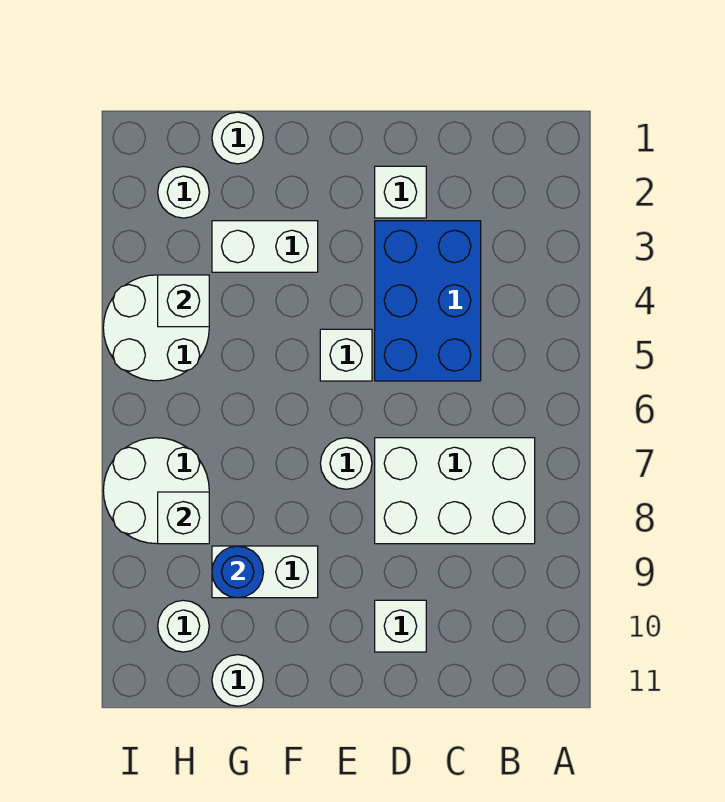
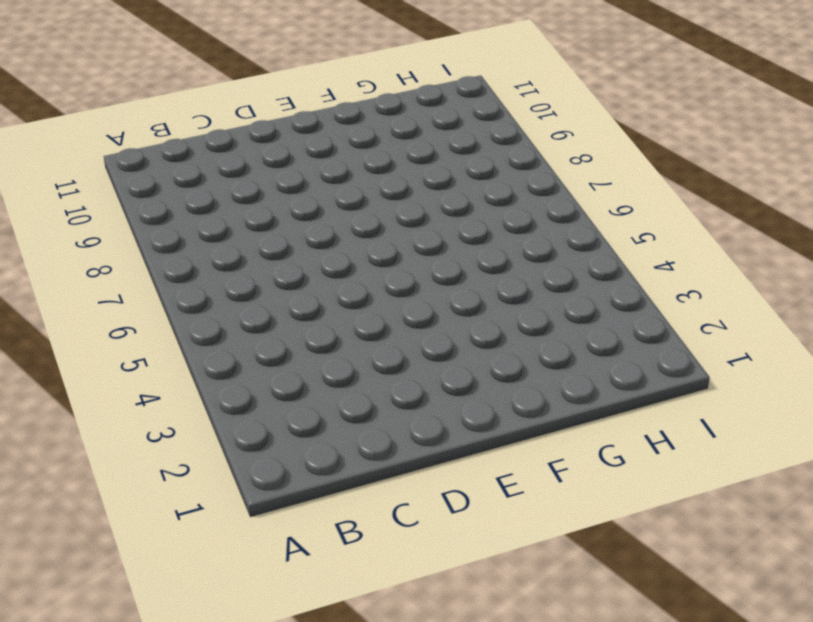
none -> white 2x3 brick [375,438,535,544]
none -> blue 2x3 brick [375,221,481,381]
none -> white 1x1 brick [375,166,426,218]

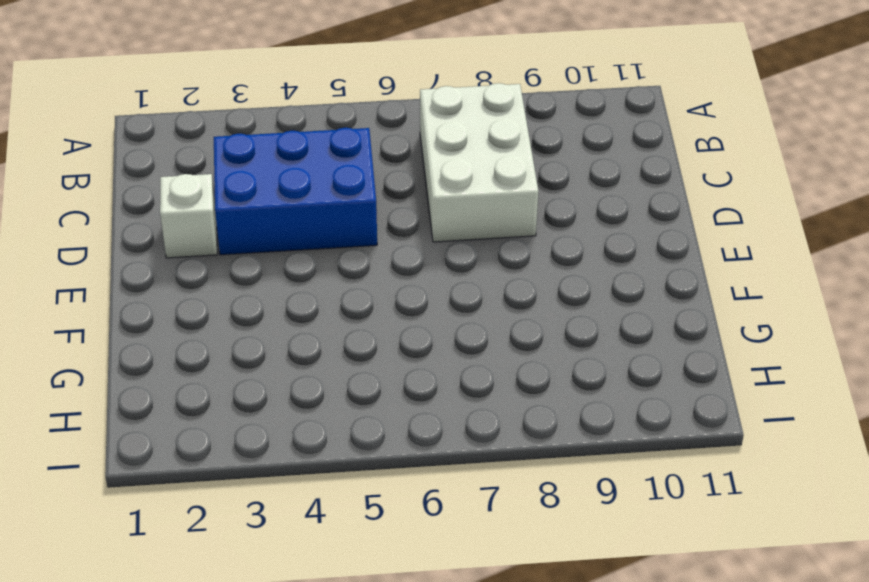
none -> white 1x1 brick [375,600,426,652]
none -> white 1x1 brick [320,329,372,381]
none -> white 1x1 round brick [320,438,372,489]

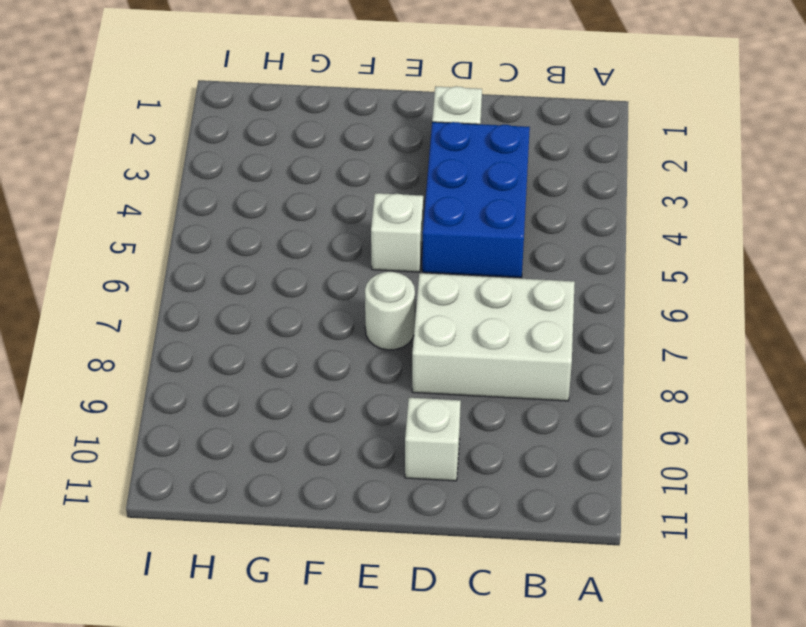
none -> white 1x2 brick [212,221,318,272]
none -> white 1x2 brick [212,546,318,598]
none -> white 1x1 round brick [212,112,263,164]

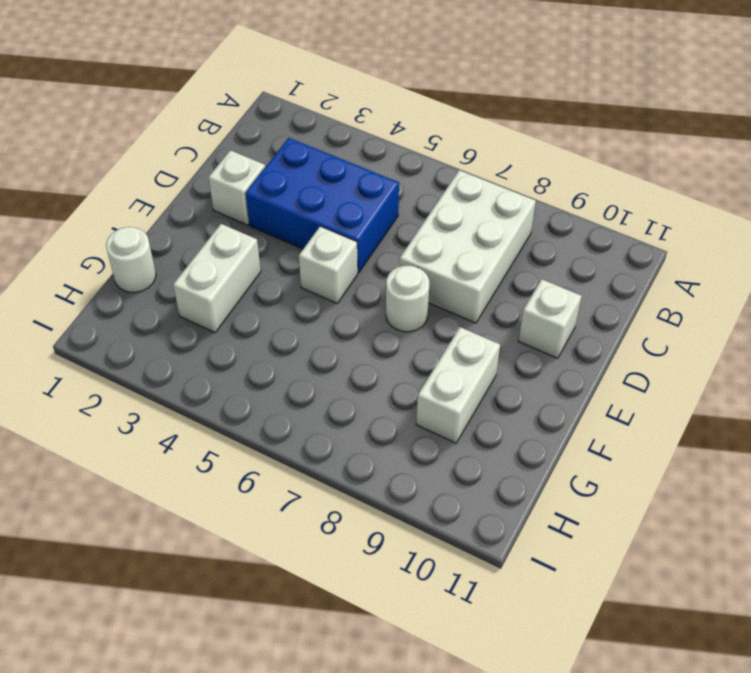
none -> white 1x1 round brick [212,655,263,706]
none -> white 1x1 round brick [158,167,209,218]
none -> white 2x2 round brick [103,275,209,381]

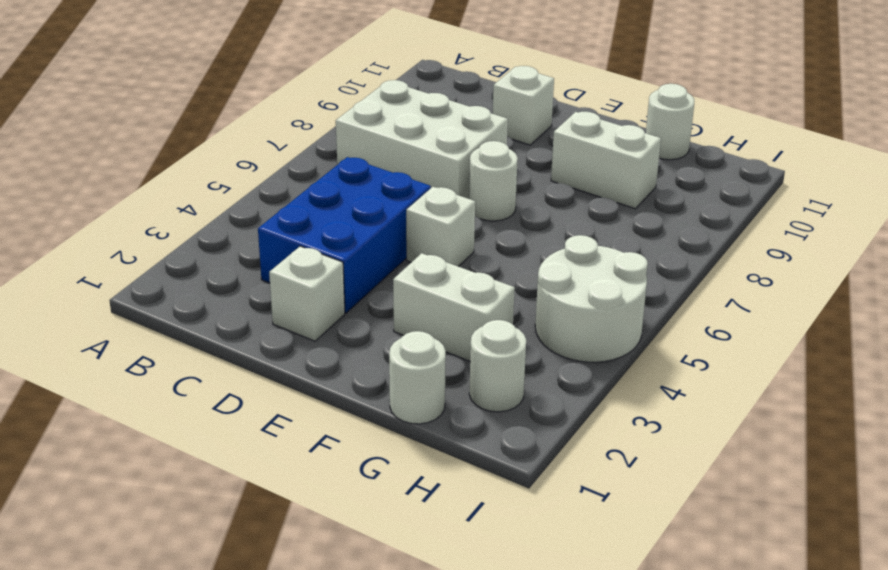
none -> white 2x2 round brick [103,438,209,544]
none -> white 1x1 round brick [158,600,209,652]
none -> blue 1x1 round brick [212,546,263,598]

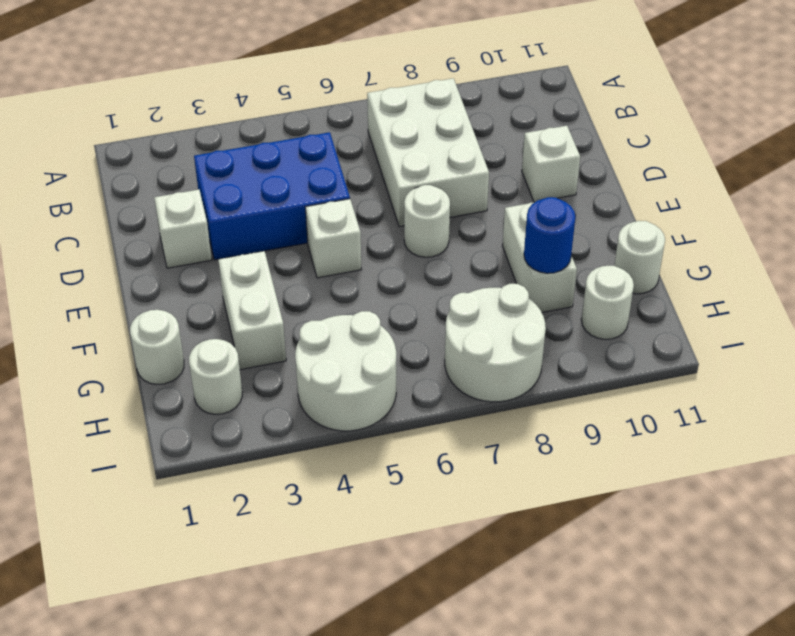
none -> white 1x1 brick [158,275,209,327]
none -> white 1x1 brick [158,492,209,544]

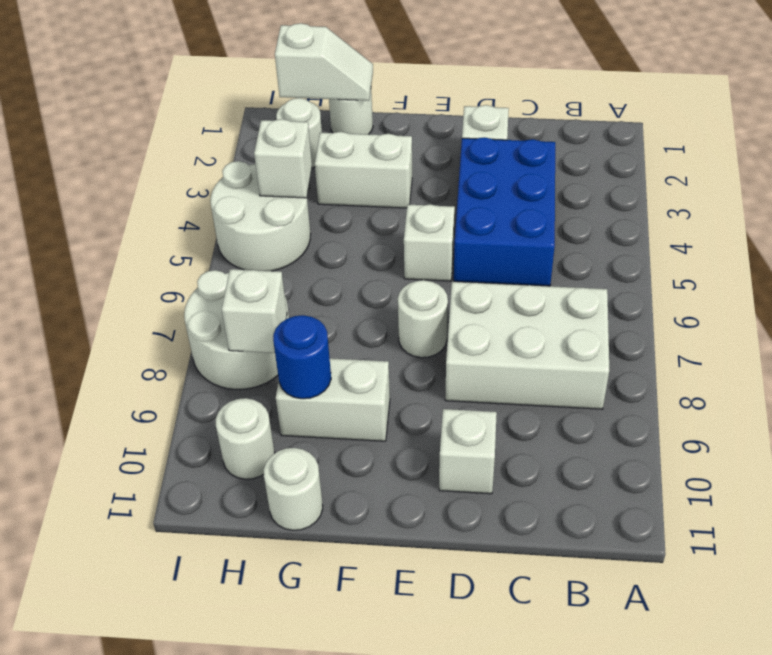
white 1x2 slope [275,23,373,101] -> none

